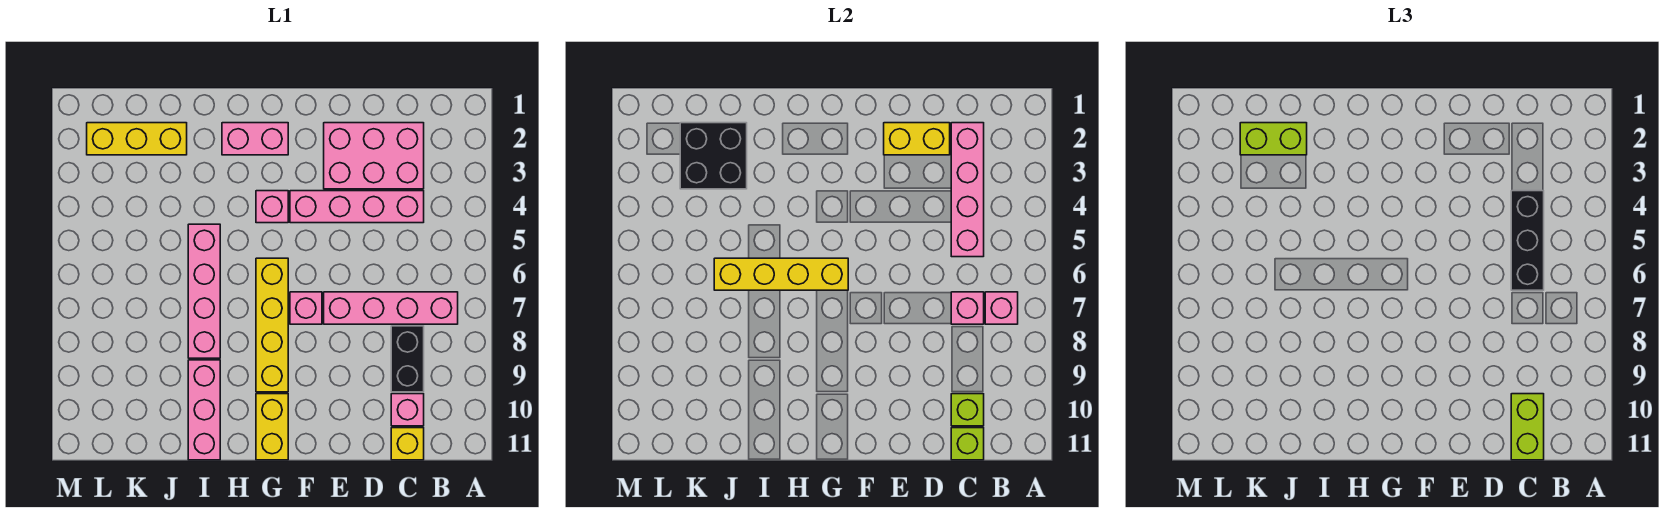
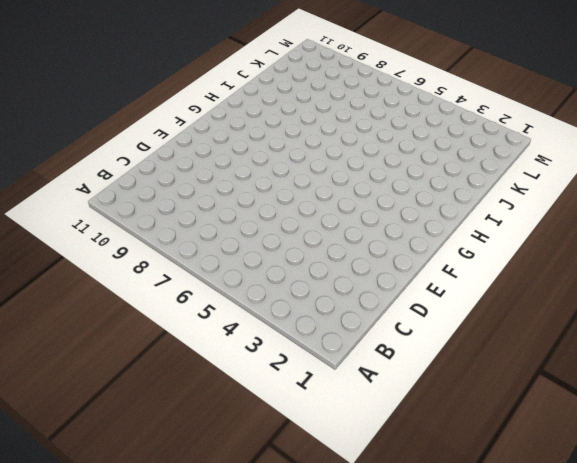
none -> pink 1x4 brick [324,292,458,324]
none -> pink 2x3 brick [324,123,424,189]
none -> pink 1x4 brick [290,191,424,223]

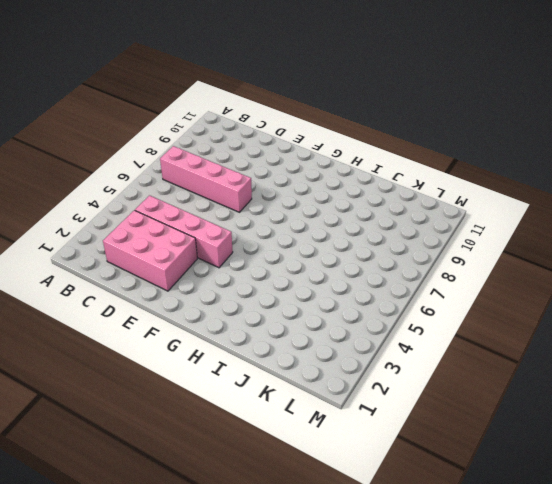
none -> black 1x2 brick [391,326,424,392]
none -> pink 1x1 brick [391,394,424,426]
none -> yellow 1x1 brick [391,428,424,460]

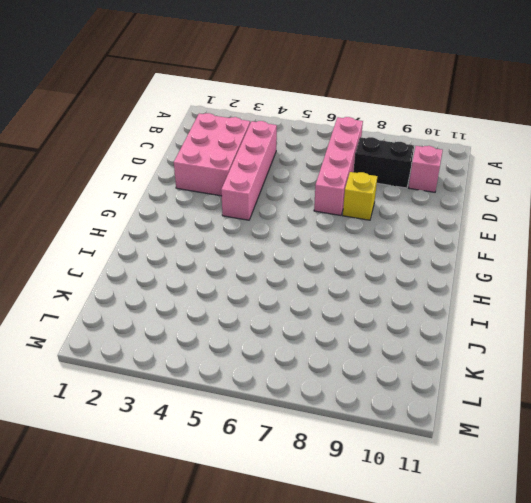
yellow 1x1 brick [343,172,377,220] -> yellow 1x1 brick moved to [391,428,424,460]
none -> pink 1x1 brick [290,292,322,324]
none -> pink 1x2 brick [222,123,288,155]
none -> pink 1x1 brick [256,191,288,223]

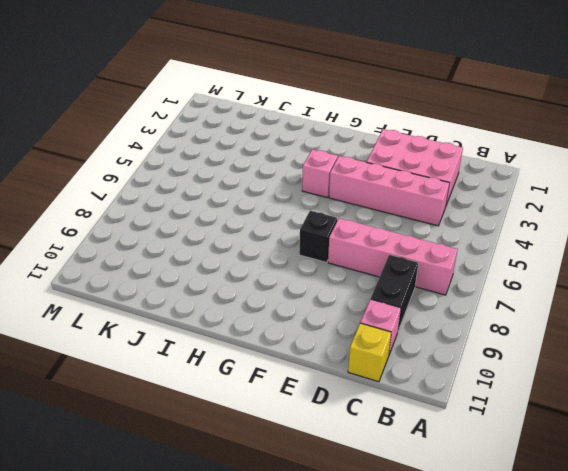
black 1x1 brick [299,211,337,262] -> pink 1x1 brick [290,292,322,324]
none -> pink 1x2 brick [222,123,288,155]
none -> yellow 1x4 brick [256,258,288,392]
none -> yellow 1x2 brick [256,394,288,460]

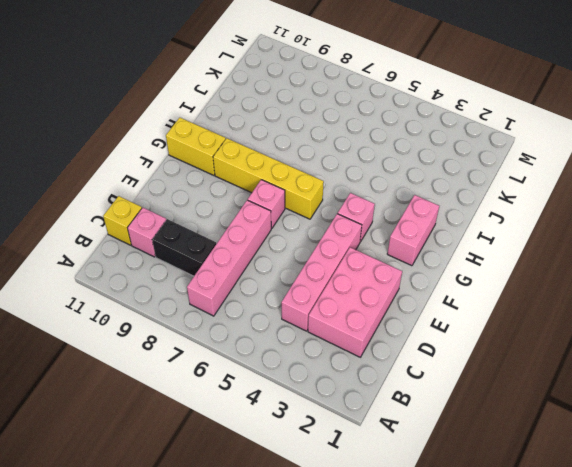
none -> pink 1x4 brick [188,224,220,358]
none -> pink 1x3 brick [188,360,220,460]
none -> yellow 1x3 brick [87,123,187,155]

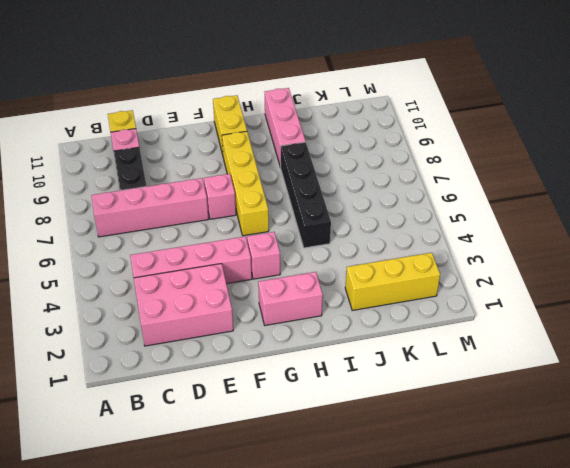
black 1x4 brick [281,142,331,248] -> pink 1x4 brick [188,224,220,358]
none -> pink 1x1 brick [985,292,1018,324]
none -> pink 1x4 brick [951,123,984,257]
none -> pink 1x1 brick [951,292,984,324]

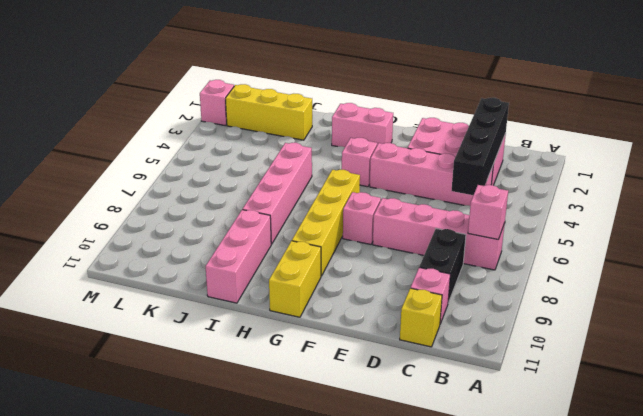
black 1x4 brick [452,98,509,195] -> pink 1x4 brick [951,123,984,257]
pink 1x1 brick [200,80,234,126] -> pink 1x1 brick moved to [951,292,984,324]
none -> lime 1x1 brick [951,394,984,426]
none -> lime 1x1 brick [951,428,984,460]
none -> yellow 1x2 brick [884,123,950,155]

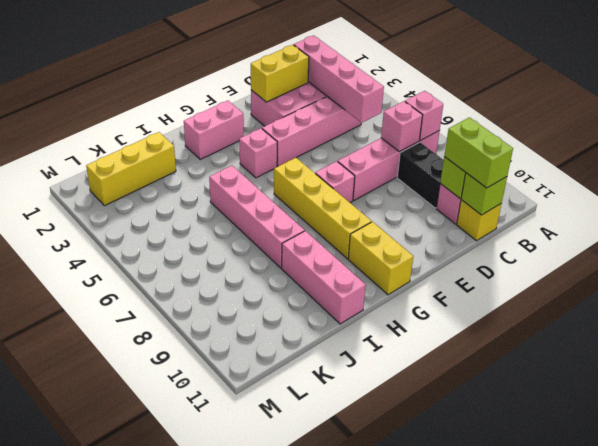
none -> yellow 1x4 brick [714,258,848,290]
none -> black 2x2 brick [680,123,747,189]
none -> black 1x3 brick [1511,191,1544,290]

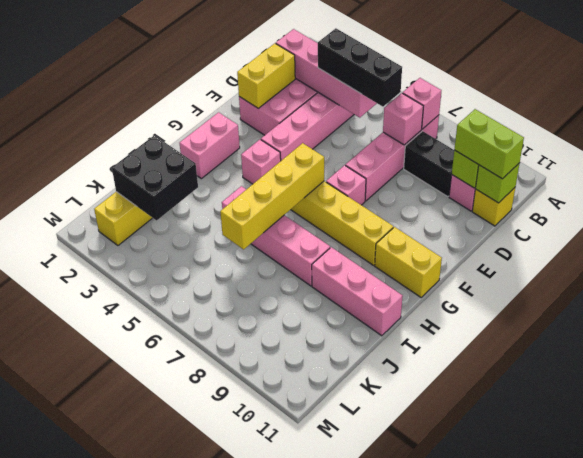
none -> lime 1x2 brick [1240,123,1307,155]

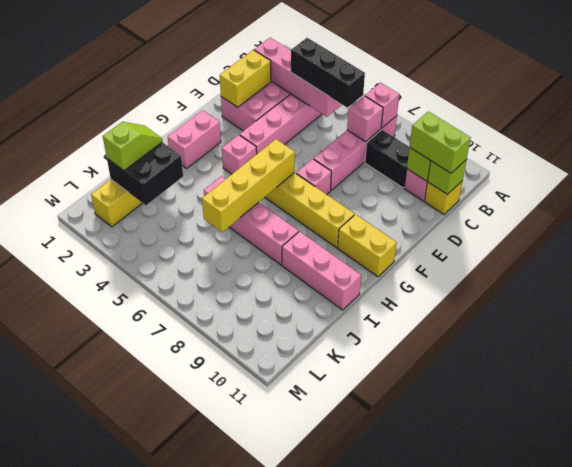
lime 1x2 slope [103,122,162,171] -> lime 1x2 brick [1240,123,1307,155]

